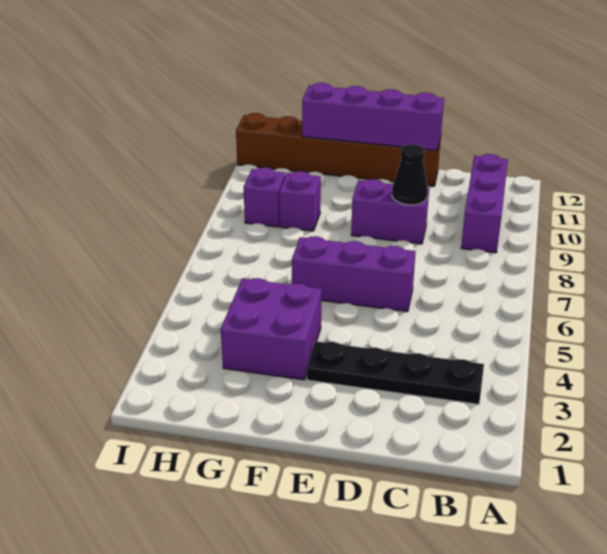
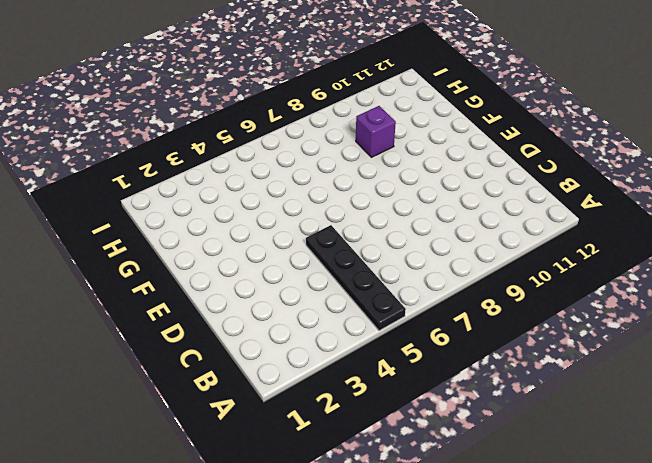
black 1x4 plate [306,225,406,331] -> black 1x4 plate moved to [307,341,484,404]
none -> purple 1x3 brick [461,154,508,253]
none -> purple 1x3 brick [292,236,416,312]

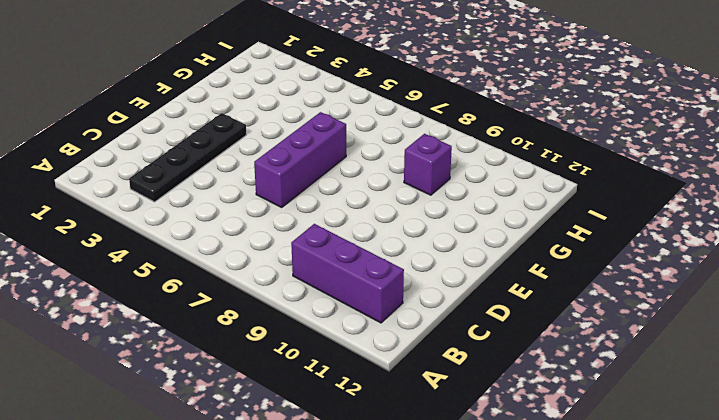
none -> purple 1x2 brick [351,179,429,244]
none -> brown 1x6 brick [236,113,441,186]

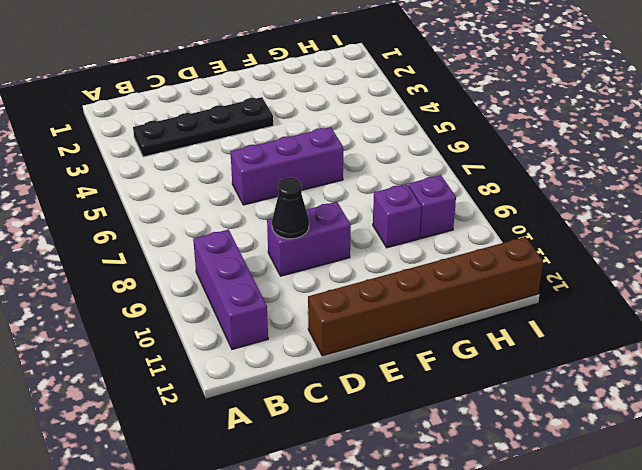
none -> purple 2x2 brick [221,278,322,380]
none -> purple 1x4 brick [302,83,444,151]

